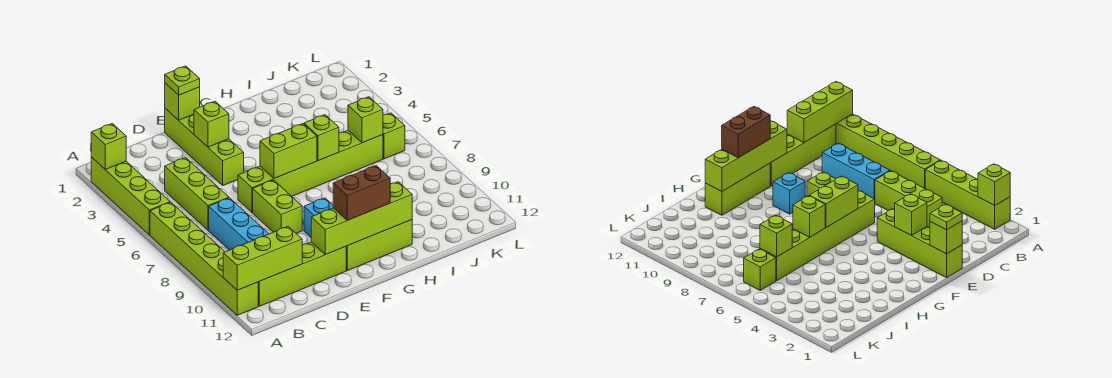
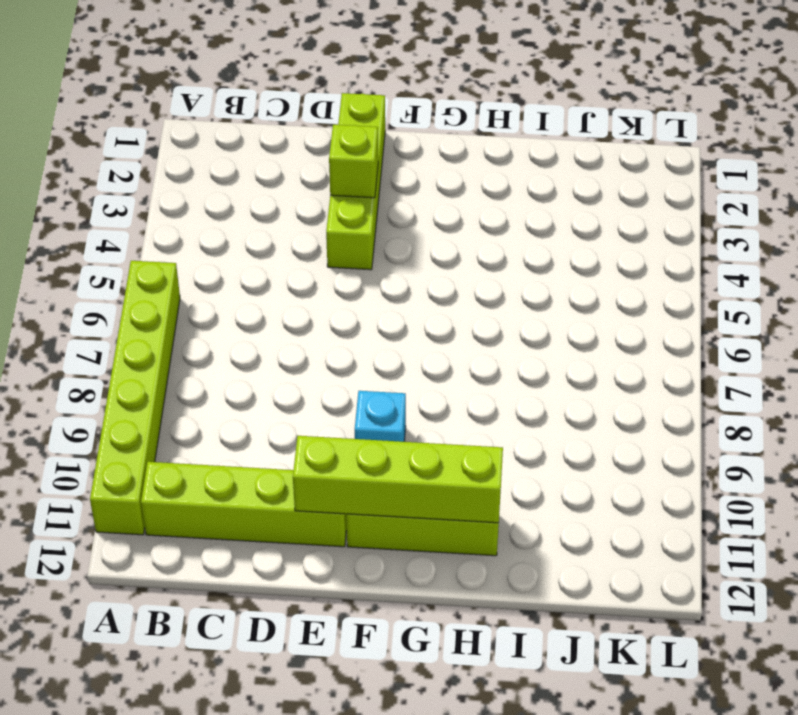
none -> lime 1x4 brick [91,157,170,235]
none -> lime 1x3 brick [165,158,229,230]
none -> cyan 1x3 brick [209,198,269,250]

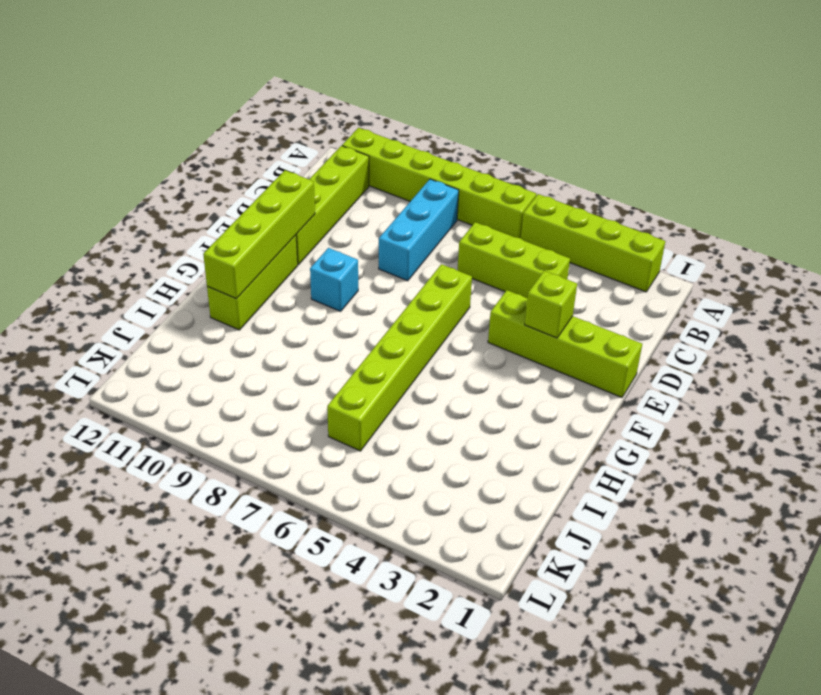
cyan 1x3 brick [379,179,459,281] -> cyan 1x3 brick turned to [209,198,269,250]
none -> lime 1x2 brick [253,180,302,233]
none -> lime 1x1 brick [383,113,405,159]
none -> lime 1x1 brick [91,124,126,169]

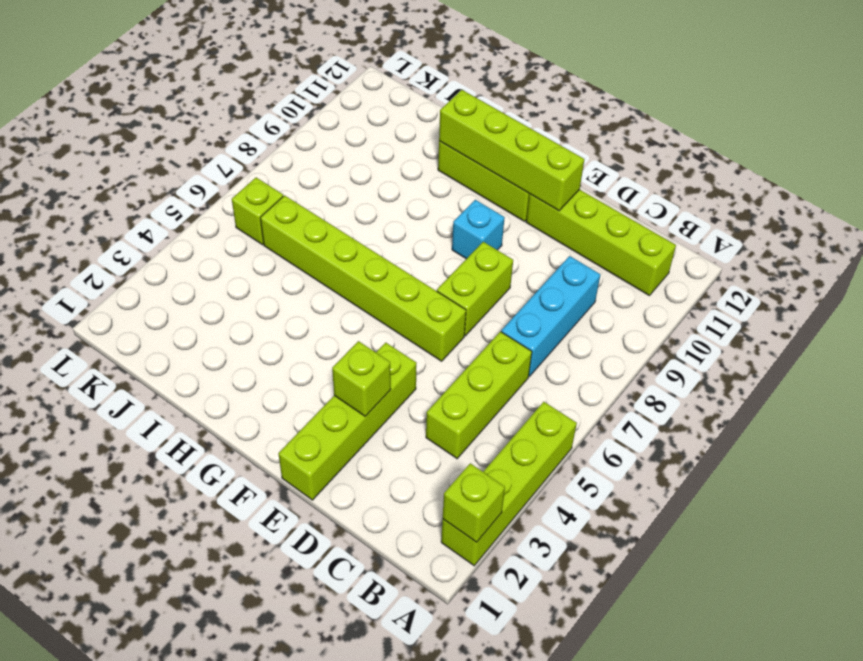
none -> lime 1x6 brick [150,202,258,315]
none -> lime 1x3 brick [223,227,302,290]
none -> lime 1x1 brick [165,83,200,120]

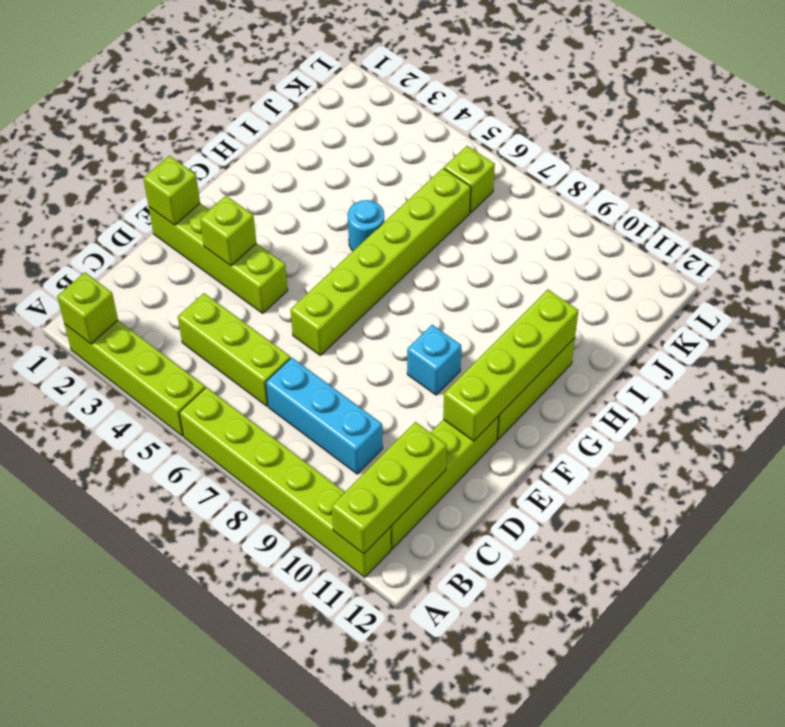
cyan 1x1 round brick [348,200,384,251] -> none
none -> lime 1x2 brick [253,180,302,233]
none -> lime 1x2 brick [260,124,317,178]
none -> lime 1x1 brick [304,115,339,161]

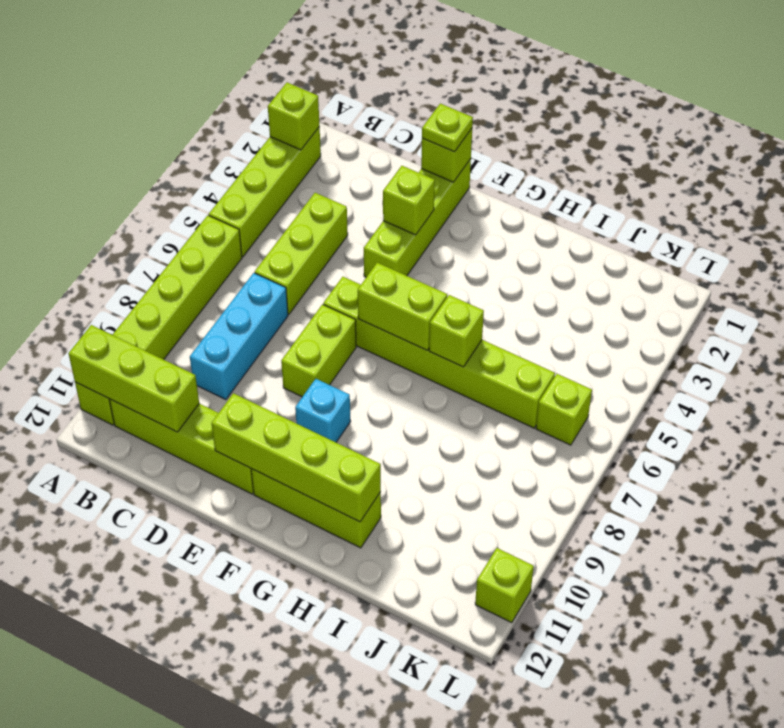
lime 1x1 brick [475,548,534,623] -> lime 1x1 brick moved to [348,97,383,143]
none -> brown 1x2 brick [333,166,390,220]

